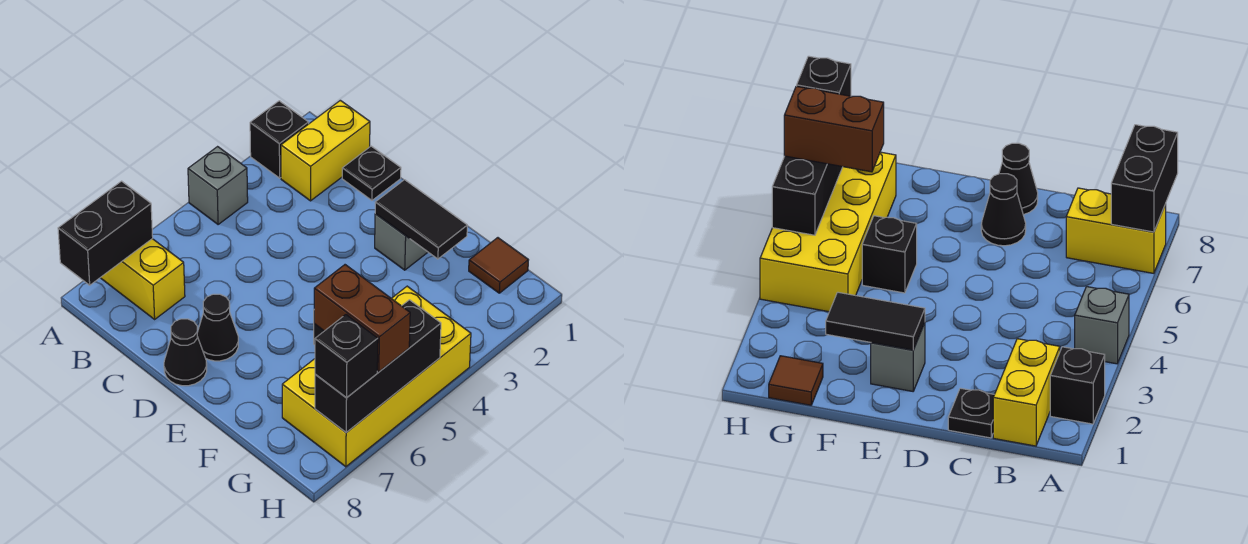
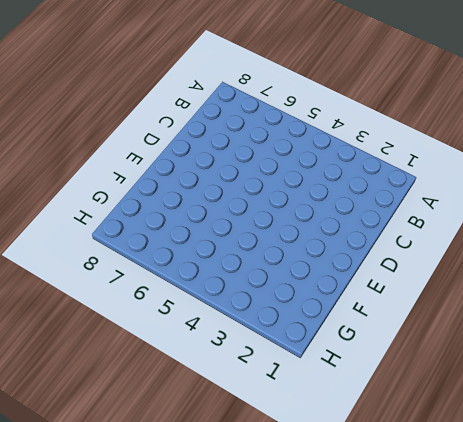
none -> black 1x1 brick [250,101,309,178]
none -> grey 1x1 brick [188,147,248,225]
none -> yellow 1x2 brick [100,239,185,319]

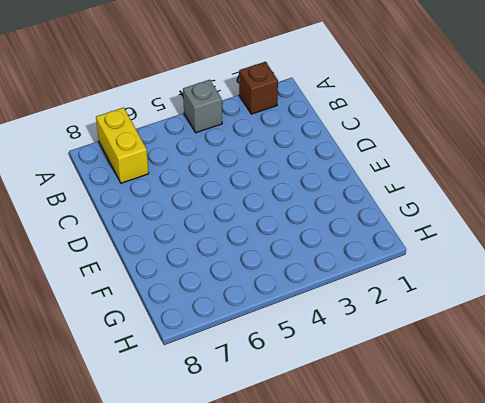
brown 1x1 brick [239,62,278,114] -> black 1x1 brick [250,101,309,178]
none -> yellow 1x2 brick [281,100,370,201]
none -> black 1x1 plate [342,146,401,200]
none -> black 1x1 cone [197,294,238,361]

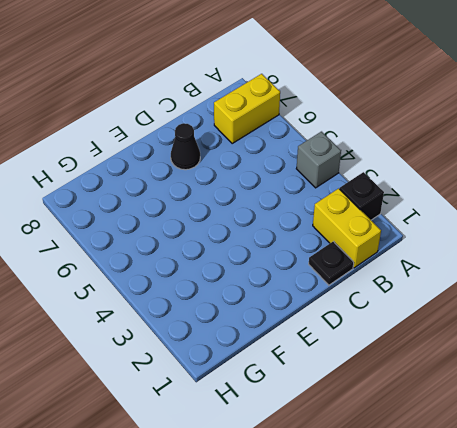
none -> black 1x1 cone [164,319,207,386]
none -> grey 1x1 brick [375,214,428,270]
none -> black 1x1 brick [862,216,917,293]

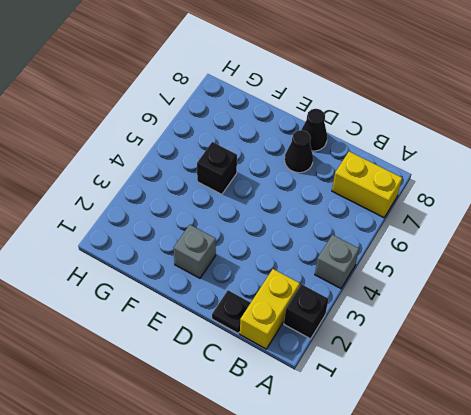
none -> brown 1x1 tile [469,238,528,293]
none -> yellow 2x4 brick [282,286,471,467]
none -> black 1x2 brick [58,181,153,285]

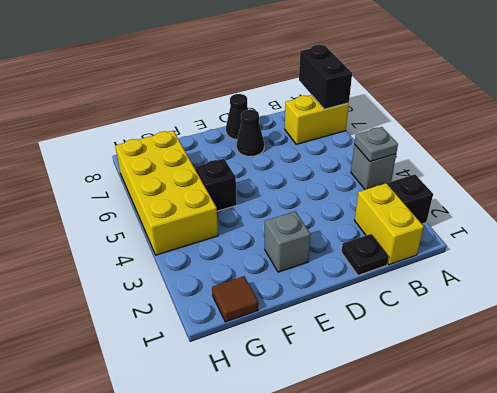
grey 1x1 plate [354,127,398,161] -> none
none -> black 1x2 tile [375,180,467,259]
none -> black 1x3 brick [315,300,441,432]
none -> brown 1x2 brick [314,265,410,372]

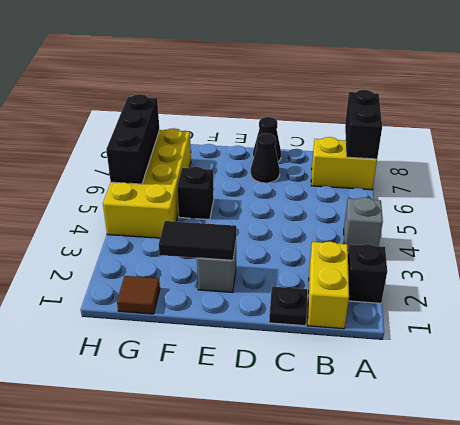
none -> brown 1x2 brick [314,265,410,372]
none -> black 1x1 brick [315,315,378,398]

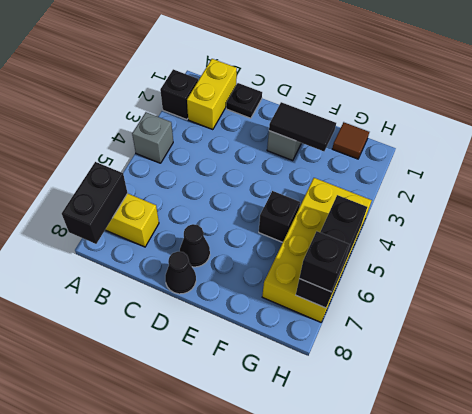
none -> brown 1x2 brick [314,265,410,372]

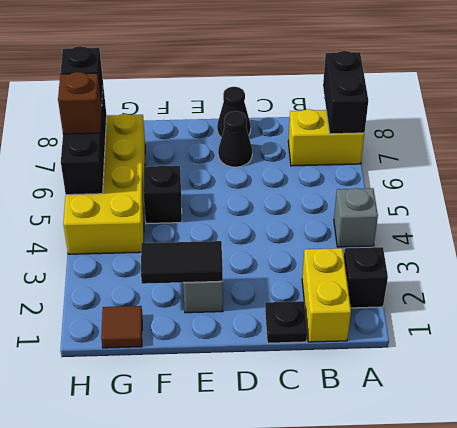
brown 1x1 brick [58,72,102,134] -> brown 1x2 brick [314,265,410,372]

